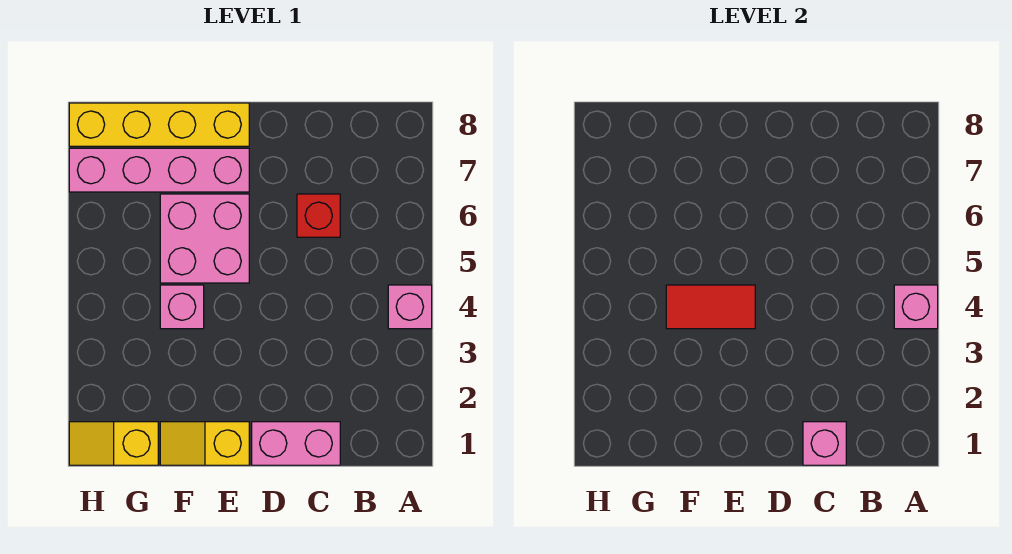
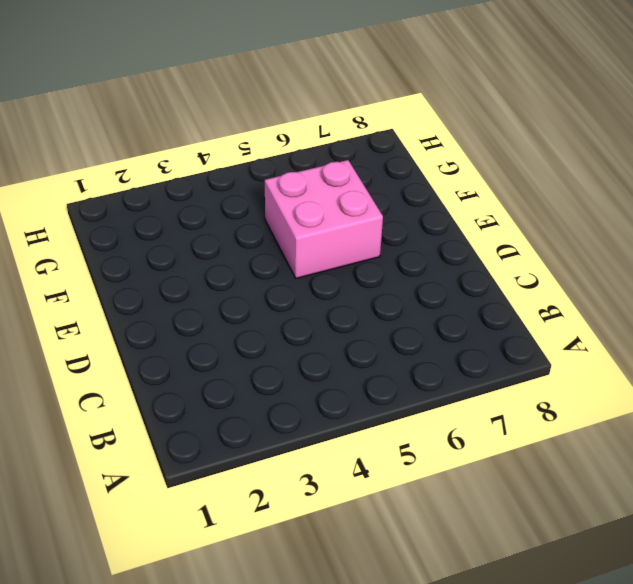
none -> pink 1x1 brick [388,285,432,329]
none -> pink 1x2 brick [252,422,340,465]
none -> red 1x1 brick [297,194,340,237]

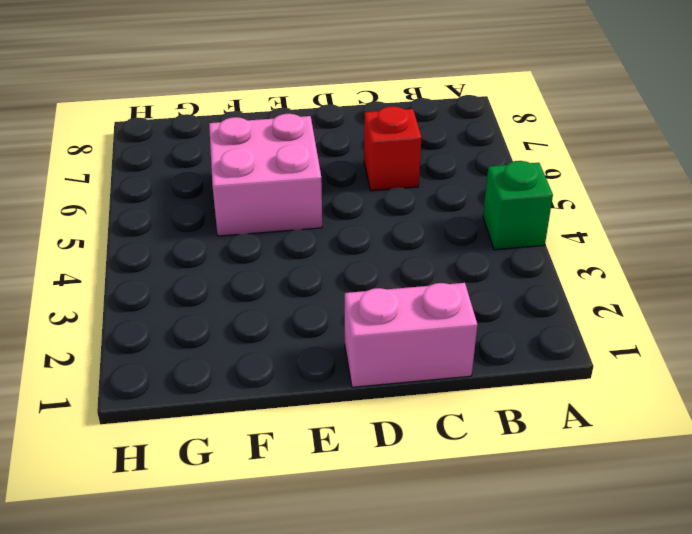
green 1x1 brick [483,161,553,250] -> pink 1x1 brick [388,285,432,329]
none -> yellow 1x2 slope [160,422,249,465]
none -> pink 1x4 brick [69,148,249,192]
none -> yellow 1x4 brick [69,103,249,146]

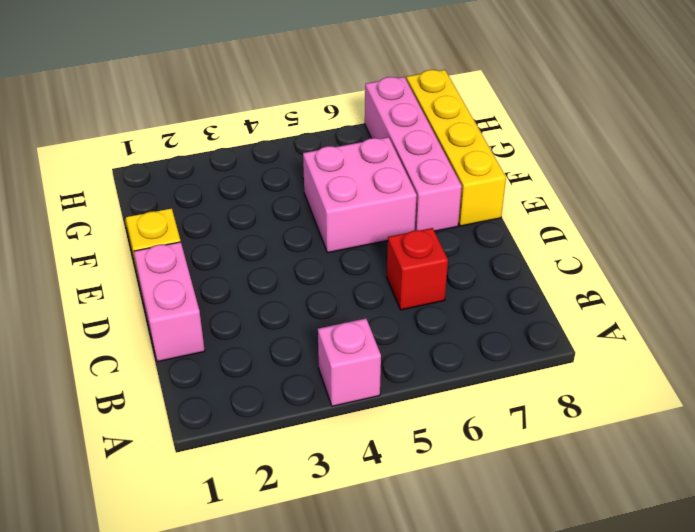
none -> pink 1x1 brick [160,285,204,329]
none -> yellow 1x2 slope [69,422,158,465]
none -> pink 1x1 brick [894,285,938,329]

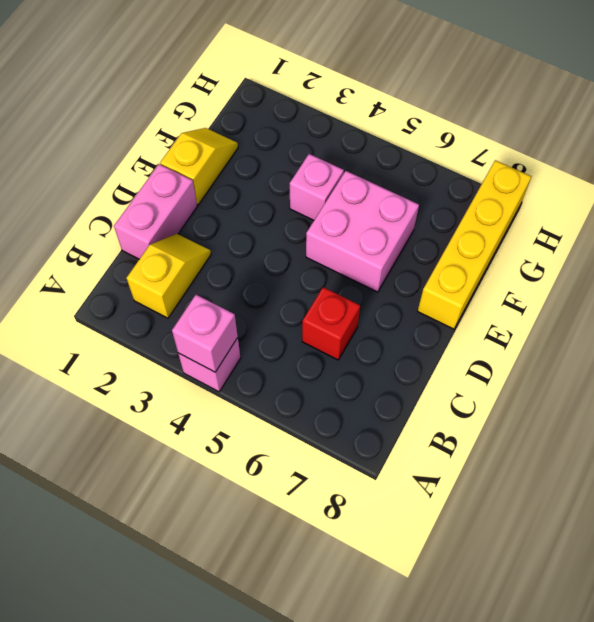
yellow 1x2 slope [127,234,211,318] -> yellow 1x2 slope moved to [69,422,158,465]
none -> pink 1x4 brick [69,148,249,192]
none -> pink 1x1 brick [803,422,846,465]
none -> red 1x2 tile [666,285,755,329]

